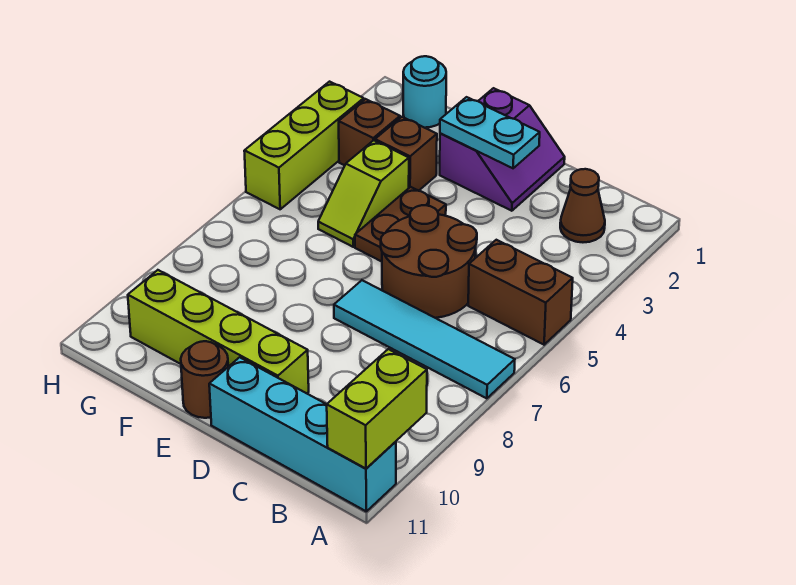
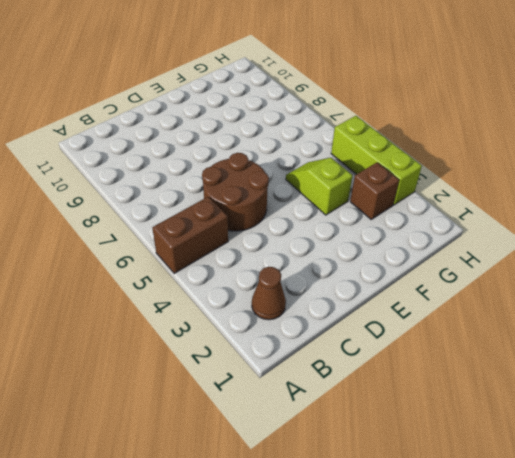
none -> cyan 1x4 tile [334,280,515,398]
none -> cyan 1x4 brick [209,357,396,511]
none -> purple 2x2 slope [440,88,565,211]

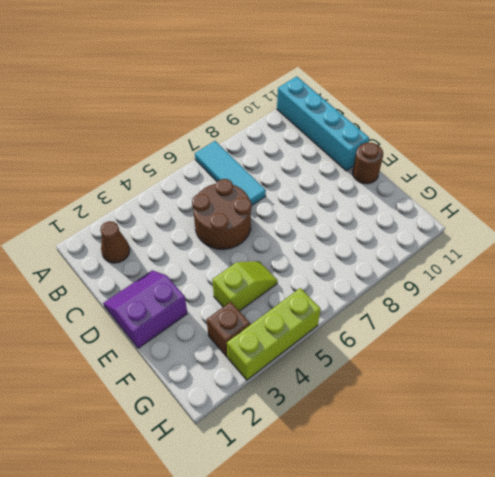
cyan 1x3 tile [195,141,266,205] -> cyan 1x4 tile [334,280,515,398]
none -> brown 1x2 brick [468,240,573,345]
none -> lime 1x4 brick [128,270,309,393]
none -> brown 1x2 plate [355,187,446,262]

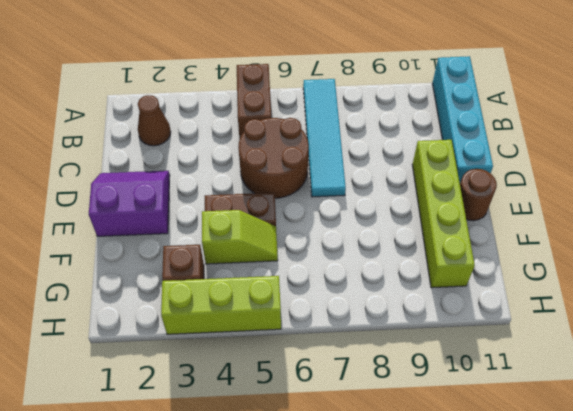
none -> brown 1x1 brick [375,117,437,191]
none -> cyan 1x1 round brick [403,56,446,128]
none -> lime 1x2 brick [327,349,427,469]

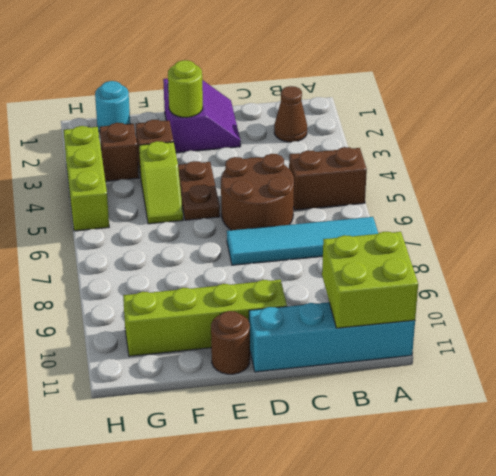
lime 2x2 brick [322,232,418,328] -> lime 1x2 brick [327,349,427,469]
lime 1x1 round brick [168,60,203,117] -> cyan 1x2 plate [440,97,540,168]

